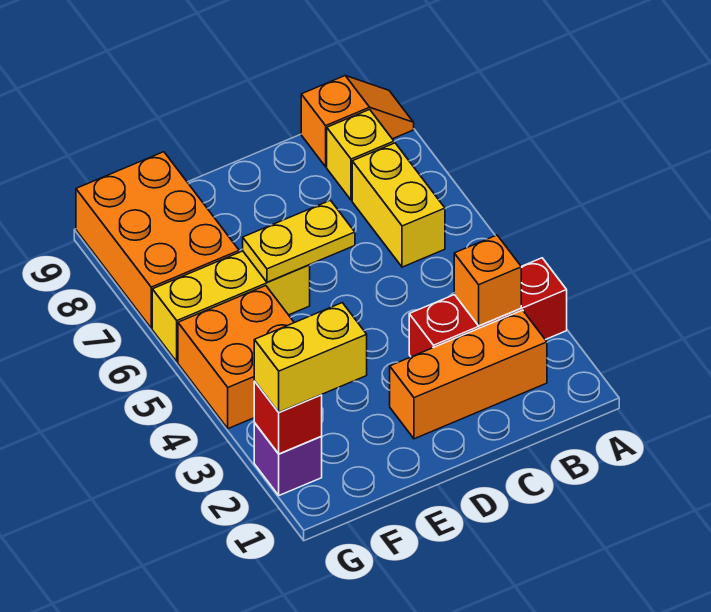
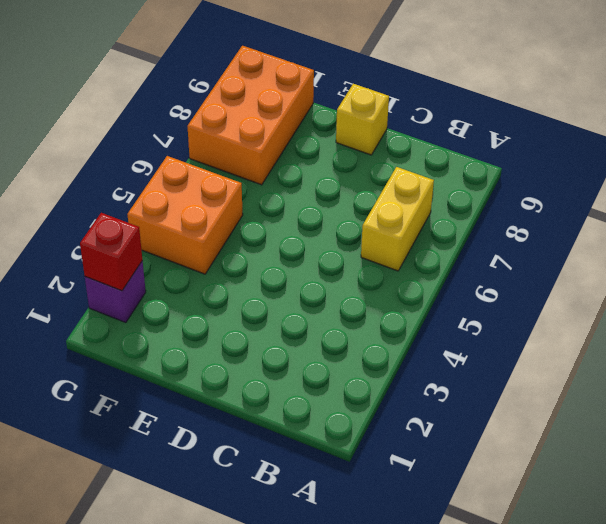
yellow 1x1 brick [336,84,389,155] -> yellow 1x1 brick moved to [327,109,394,200]
none -> red 1x3 brick [409,258,567,357]
none -> orange 1x2 slope [301,76,414,167]
none -> orange 1x3 brick [390,310,547,439]

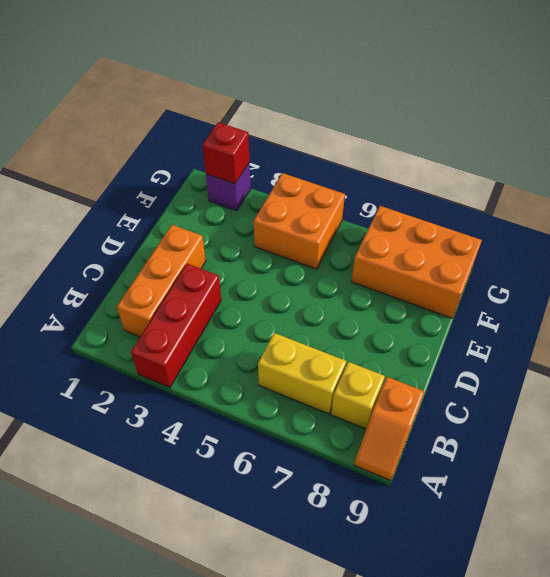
none -> yellow 1x3 brick [152,251,310,362]
none -> orange 1x1 brick [454,235,521,326]
none -> yellow 1x2 plate [243,200,355,282]

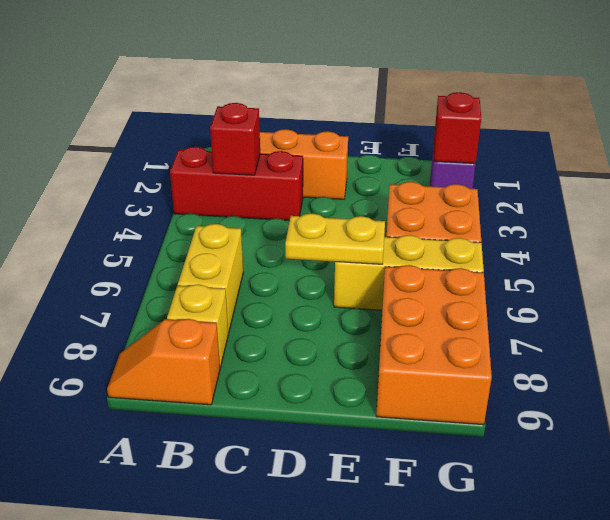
red 1x1 brick [210,103,260,175] -> orange 1x1 brick [454,235,521,326]
none -> yellow 1x2 brick [254,303,367,412]

